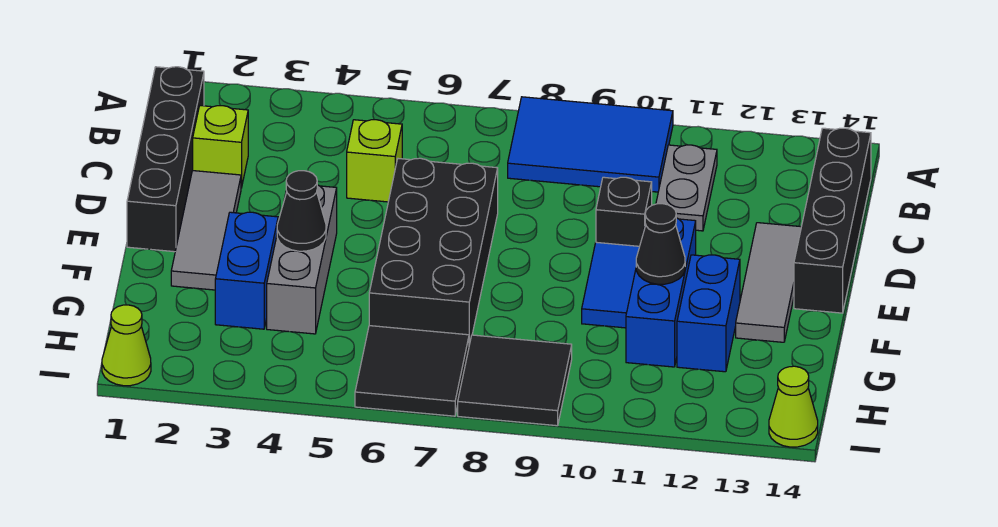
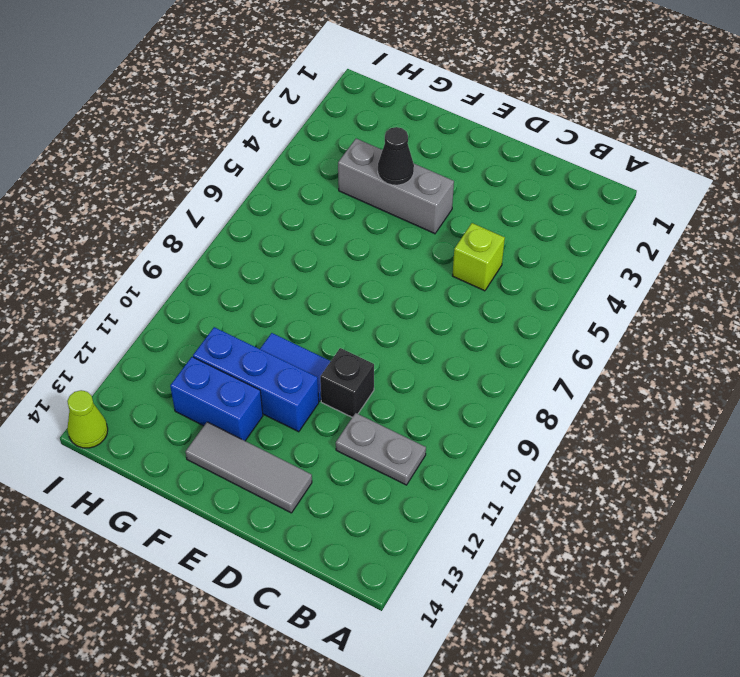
none -> blue 2x3 tile [508,97,673,192]
none -> black 1x4 brick [127,67,204,252]
none -> black 1x4 brick [794,128,871,313]

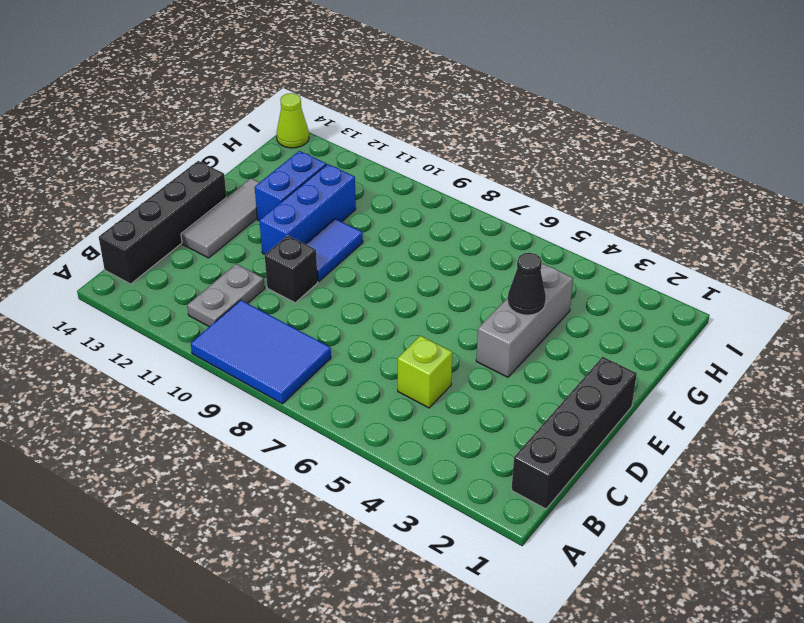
none -> lime 1x1 brick [193,106,248,188]
none -> grey 1x3 tile [171,171,241,290]
none -> black 2x4 brick [369,158,498,345]

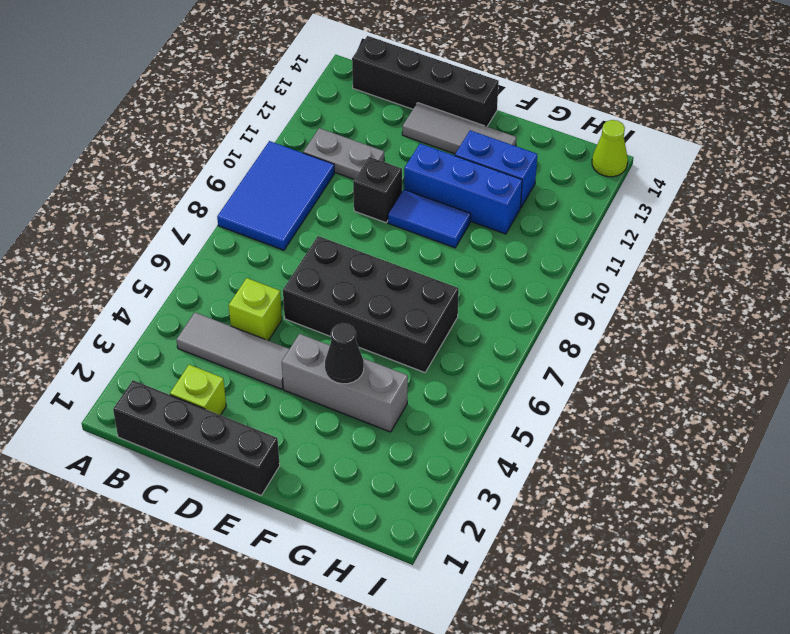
grey 1x3 tile [177,312,289,389] -> grey 1x3 tile moved to [171,171,241,290]
none -> blue 1x2 brick [215,212,278,329]
none -> black 2x2 tile [355,326,469,416]
none -> black 2x2 tile [458,335,572,426]

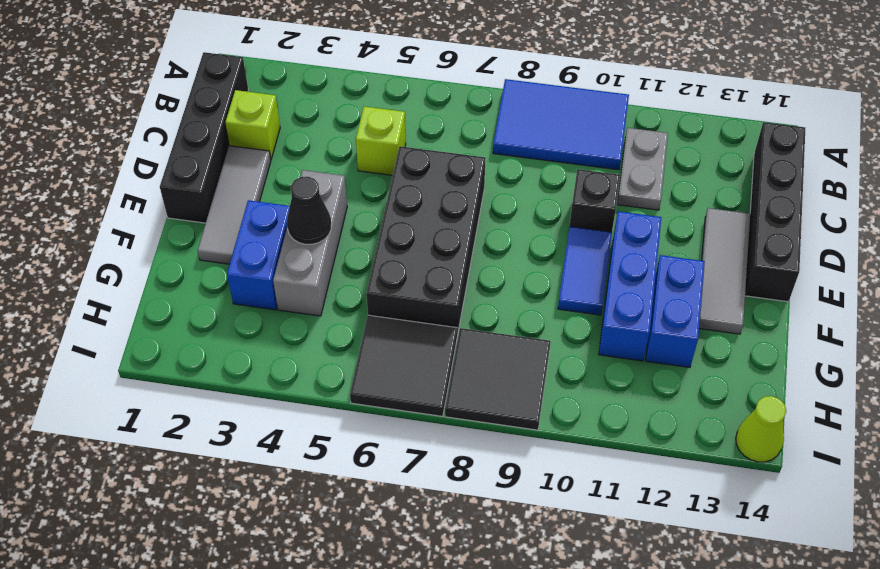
none -> lime 1x1 cone [102,305,151,386]
none -> black 1x1 cone [636,204,685,284]

